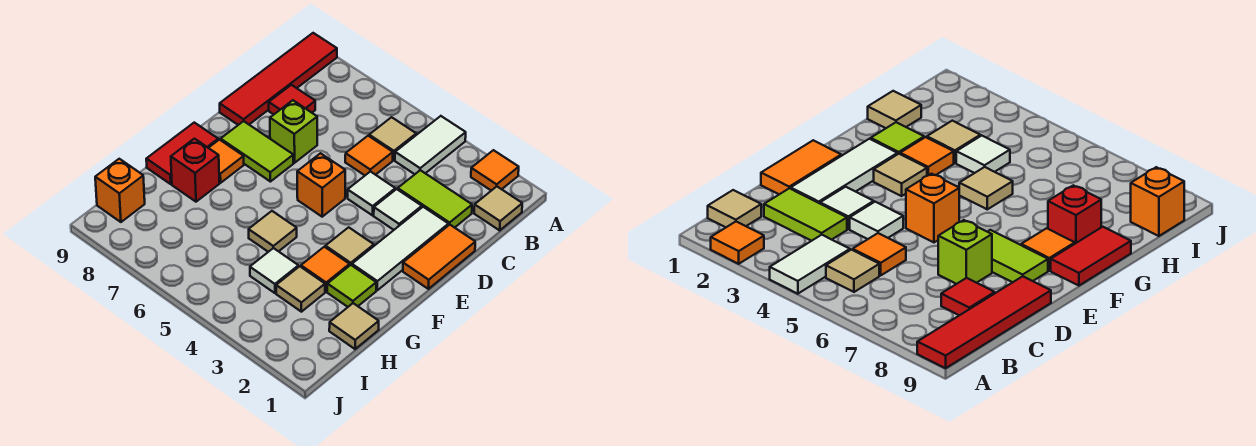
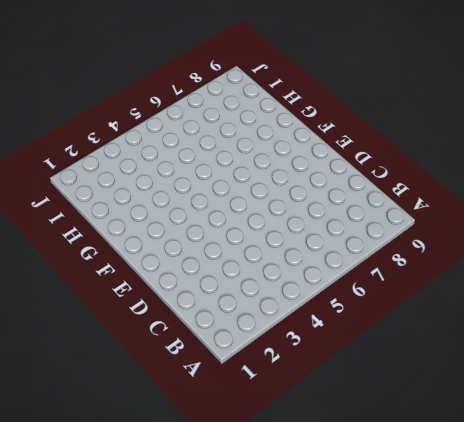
none -> orange 1x1 tile [471,150,519,191]
none -> white 1x2 tile [395,116,466,174]
none -> red 1x4 tile [220,33,337,125]

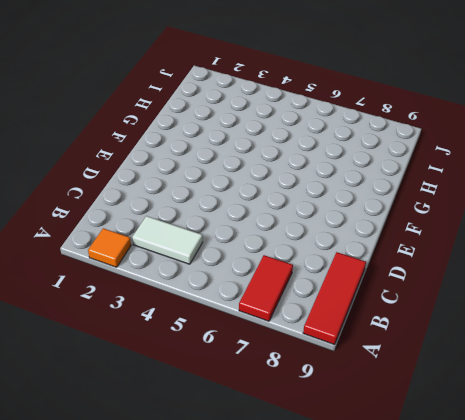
red 1x2 tile [239,255,293,321] -> red 1x2 tile moved to [146,123,218,184]
red 1x3 tile [303,252,366,345] -> red 1x4 tile [220,33,337,125]
white 1x2 tile [132,216,203,264] -> white 1x2 tile turned to [395,116,466,174]
none -> tan 1x1 tile [474,187,522,230]
none -> tan 1x1 tile [369,117,416,160]
none -> lime 1x2 tile [398,170,472,228]

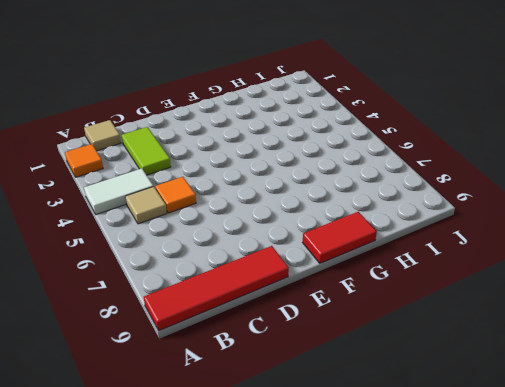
none -> red 1x1 tile [269,85,315,114]
none -> orange 1x2 tile [403,225,475,289]
none -> white 1x3 tile [352,207,448,290]

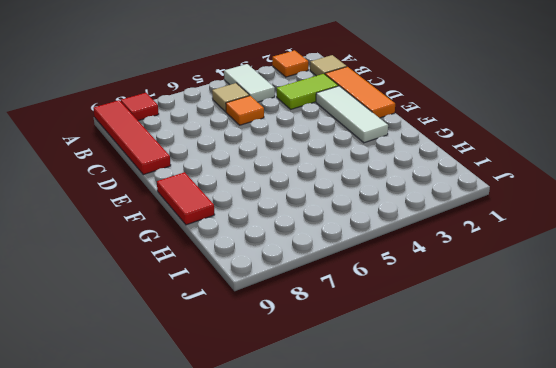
red 1x1 tile [121,93,159,121] -> red 1x1 tile moved to [269,85,315,114]
orange 1x3 tile [325,67,395,118] -> orange 1x2 tile [403,225,475,289]
none -> white 1x1 tile [374,189,422,230]
none -> white 1x1 tile [348,171,395,215]
none -> lime 1x1 brick [270,100,317,163]

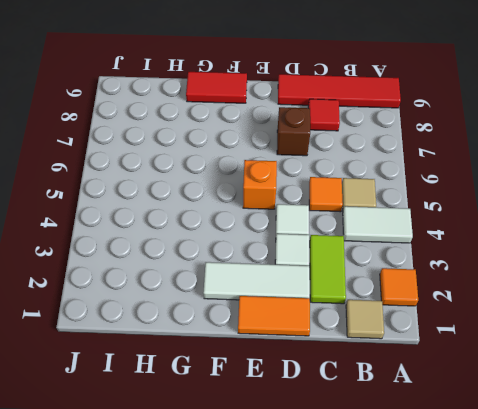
brown 1x1 brick [277,107,310,156] -> lime 1x1 brick [270,100,317,163]
none -> lime 1x2 tile [221,121,293,182]
none -> tan 1x1 tile [325,227,374,265]
none -> orange 1x1 tile [209,140,244,183]

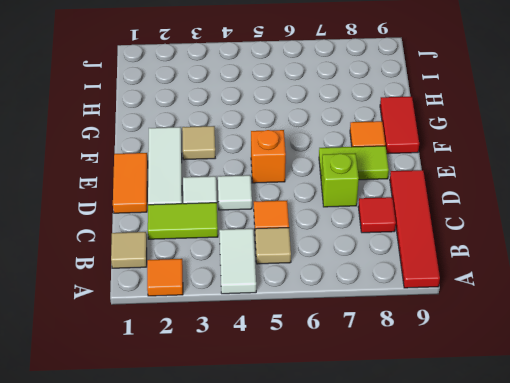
none -> lime 1x1 tile [327,265,376,307]
none -> orange 1x1 tile [301,247,350,292]
none -> tan 1x1 tile [249,211,297,252]

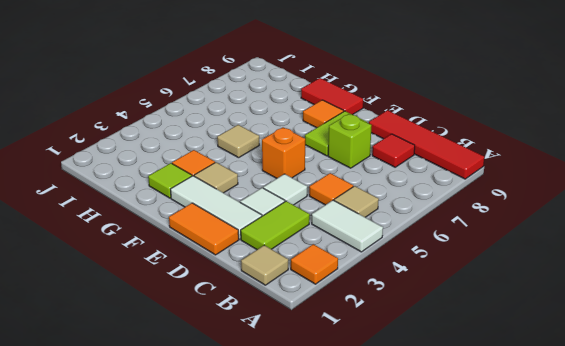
none -> red 1x1 brick [171,139,219,202]
none -> tan 1x1 tile [329,303,379,349]
none -> tan 1x1 tile [276,266,325,312]

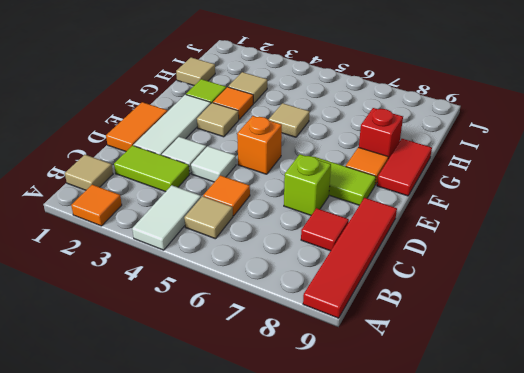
none -> white 1x1 tile [250,248,298,293]
none -> orange 1x1 brick [95,159,145,222]

